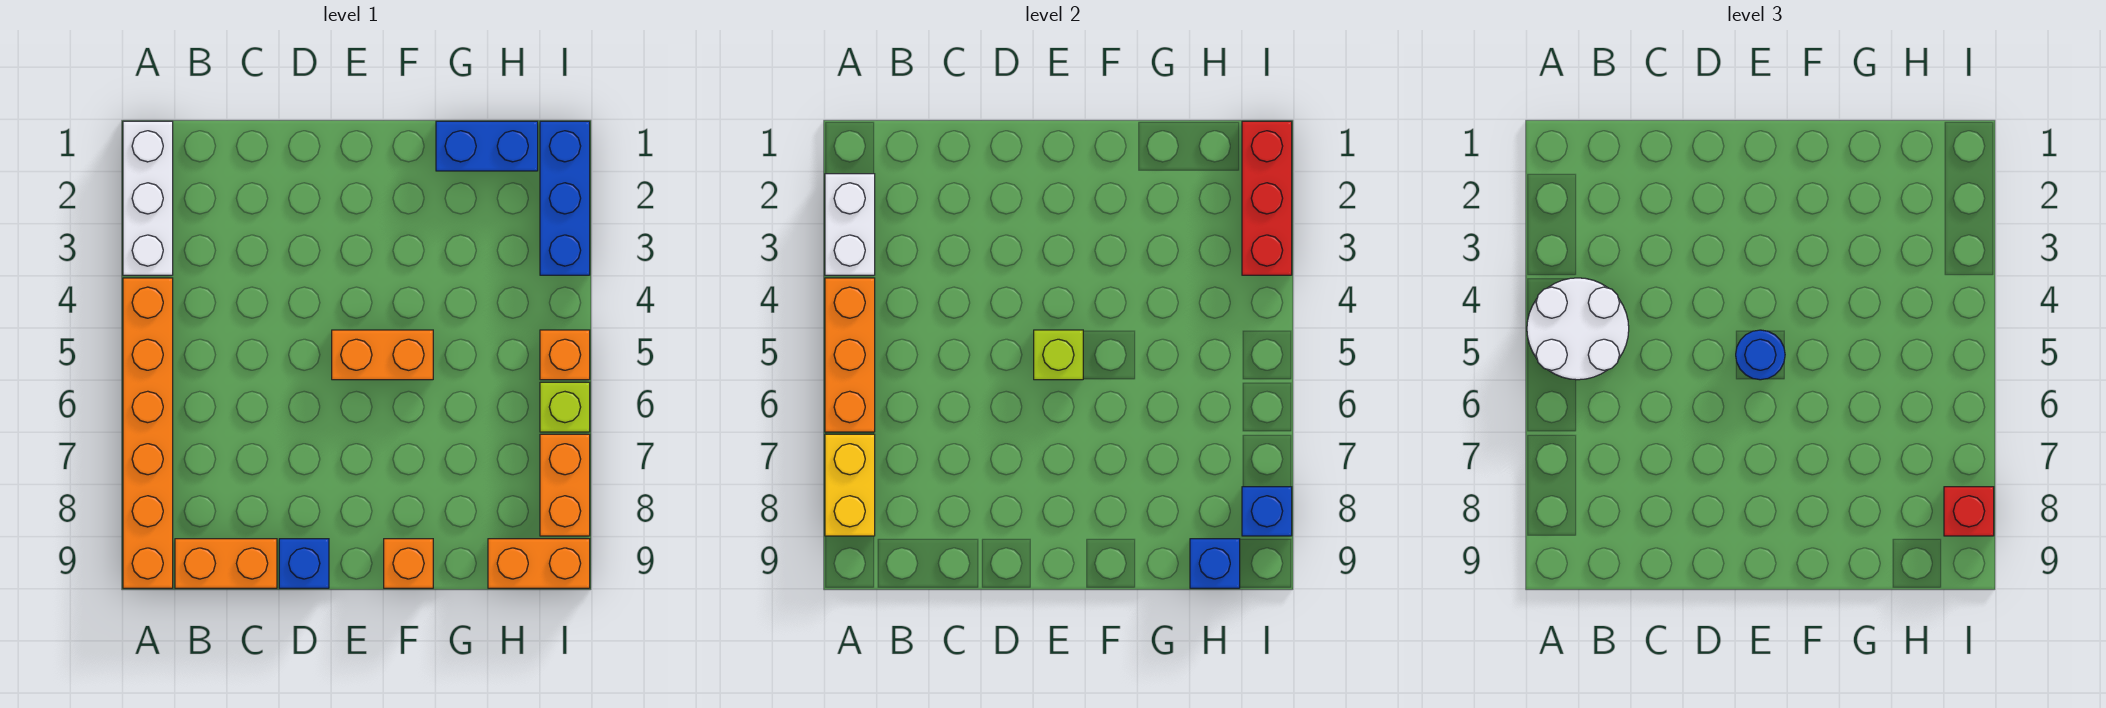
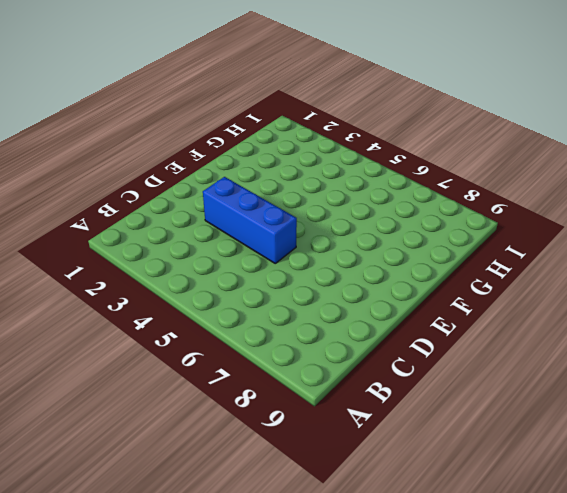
blue 1x3 brick [203,177,297,263] -> blue 1x3 brick moved to [540,121,590,275]
none -> white 1x3 brick [123,121,173,275]
none -> orange 1x6 brick [123,278,173,588]
none -> orange 1x2 brick [175,539,277,588]

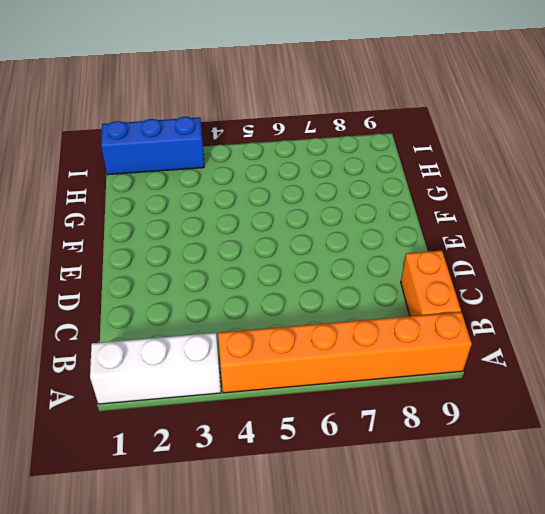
none -> blue 1x1 brick [279,539,329,588]
none -> orange 1x2 brick [332,330,433,380]
none -> orange 1x1 brick [384,539,433,588]

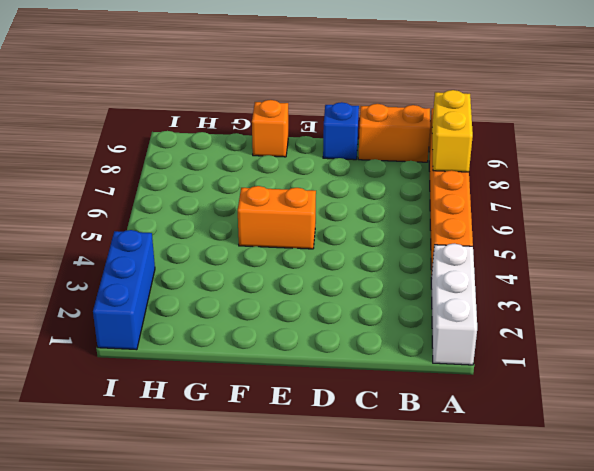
none -> blue 1x2 brick [436,121,538,171]
none -> orange 1x2 brick [488,539,590,588]
none -> orange 1x1 brick [540,330,590,380]

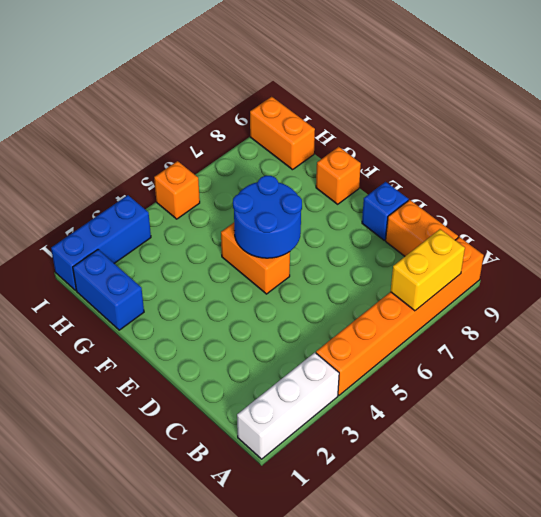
blue 2x2 round brick [233,176,302,258] -> lime 1x1 brick [1034,330,1083,380]
none -> lime 1x1 brick [540,382,590,432]
none -> orange 1x2 brick [540,434,590,536]
none -> white 1x2 brick [825,174,875,275]

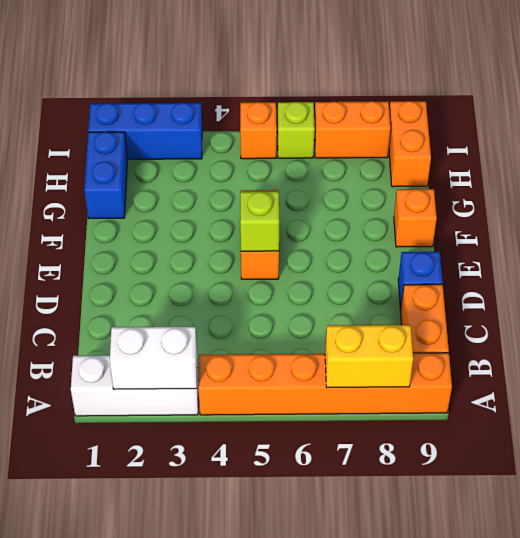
none -> orange 1x3 brick [825,278,875,432]
none -> blue 1x1 brick [1190,539,1240,588]
none -> red 1x3 brick [1242,121,1292,275]

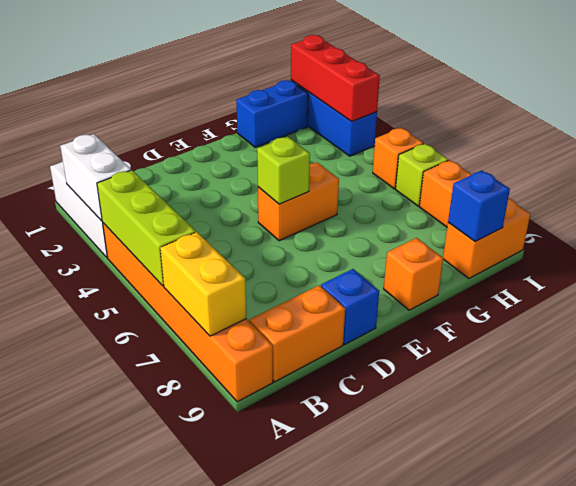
lime 1x3 brick [97,170,196,286] -> orange 1x3 brick [825,278,875,432]
none -> blue 1x1 brick [1242,487,1292,536]
none -> white 2x2 round brick [1527,278,1629,380]
none -> blue 1x1 round brick [1736,330,1785,380]

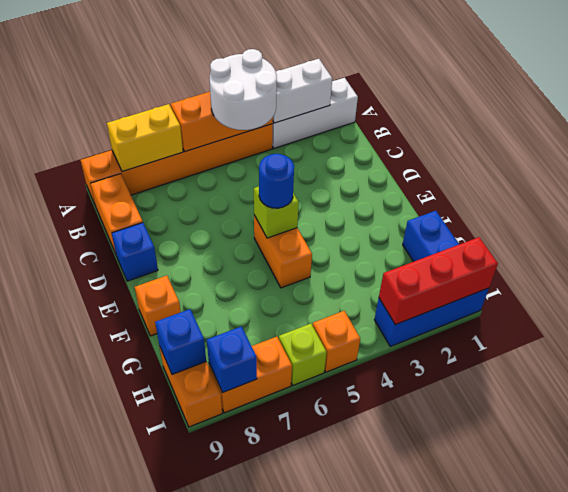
none -> red 1x1 brick [1944,487,1994,536]

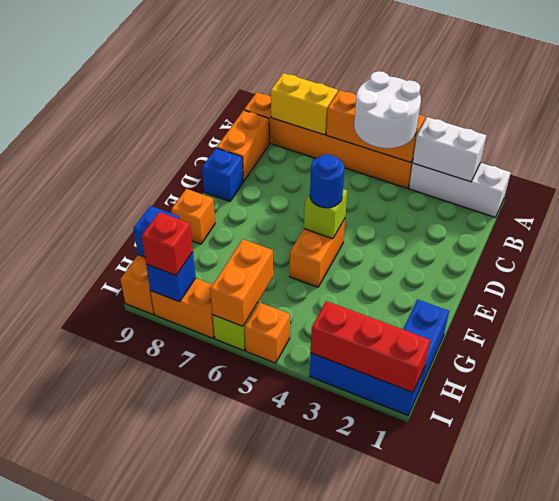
orange 1x2 brick [210,239,273,326] -> none

